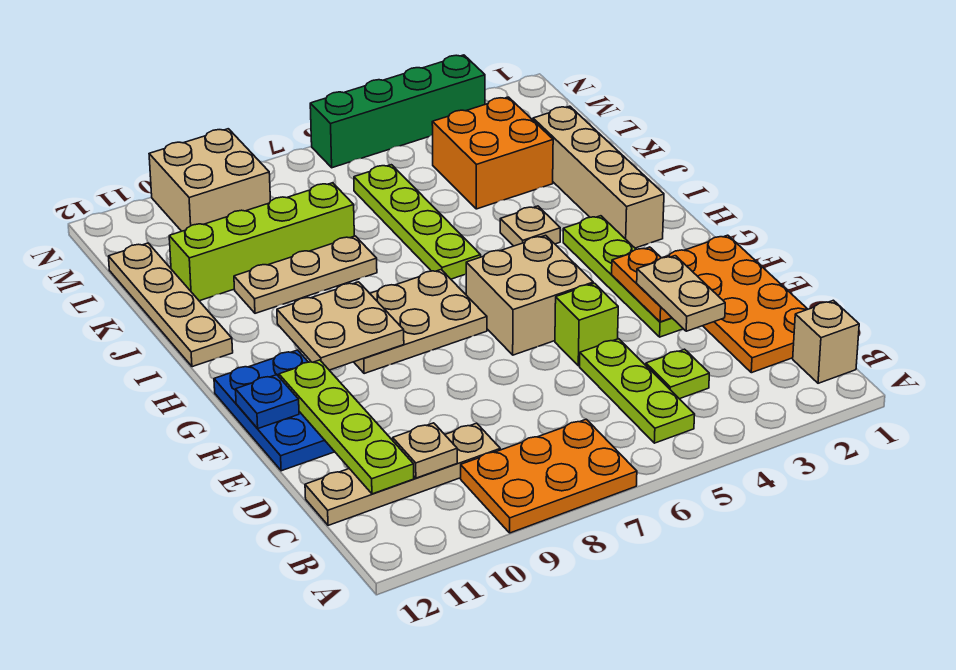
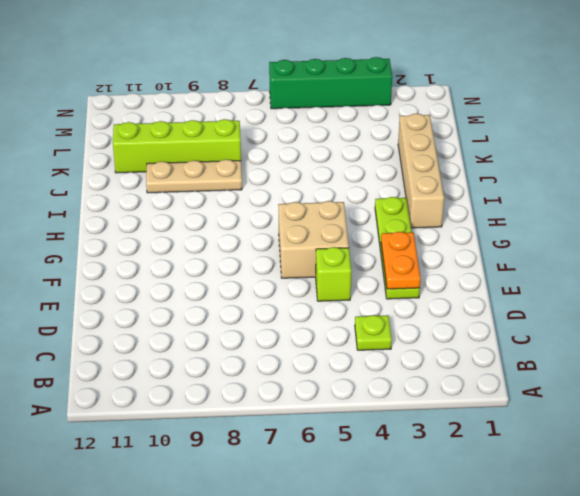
none -> orange 2x3 plate [461,419,637,533]
none -> tan 1x1 brick [793,300,859,383]
none -> lime 1x3 plate [580,339,695,443]

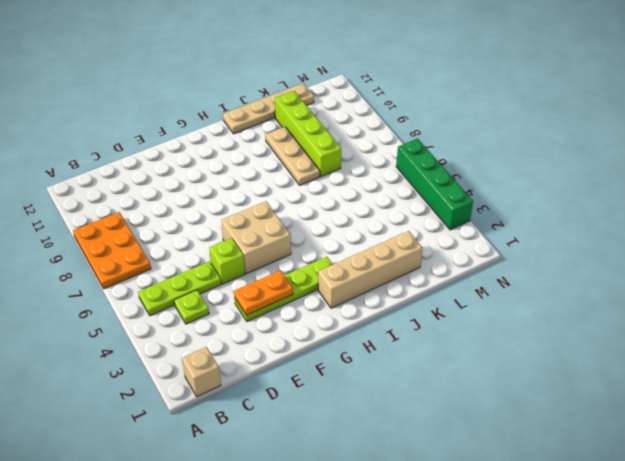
none -> orange 2x4 plate [663,235,808,373]
none -> tan 1x4 plate [305,423,500,525]
none -> blue 2x3 plate [214,350,335,471]

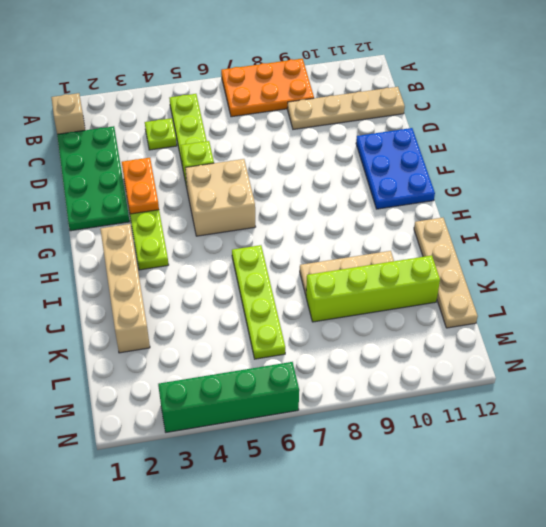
green 2x4 plate [57,126,130,231] -> orange 2x4 plate [663,235,808,373]
none -> tan 2x3 plate [354,270,487,374]
none -> tan 1x1 plate [500,206,560,246]
none -> orange 2x2 brick [432,97,553,209]

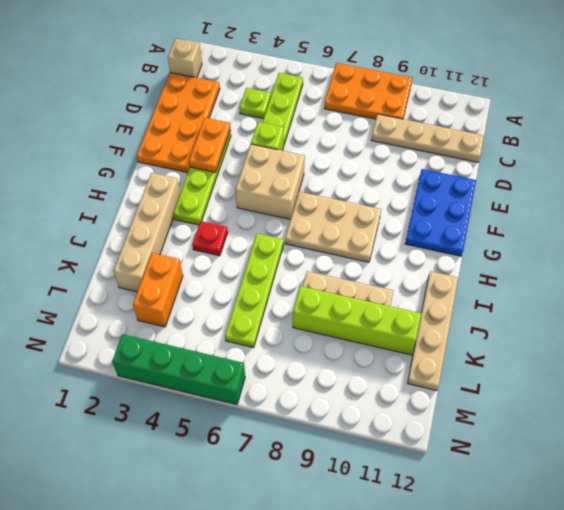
red 1x1 plate [192,221,228,256] -> tan 1x1 plate [500,206,560,246]
orange 1x2 brick [133,253,183,327] -> orange 2x2 brick [432,97,553,209]
none -> tan 2x2 brick [149,129,270,231]
none -> tan 1x1 plate [393,423,457,478]
none -> lime 1x4 plate [279,360,414,494]

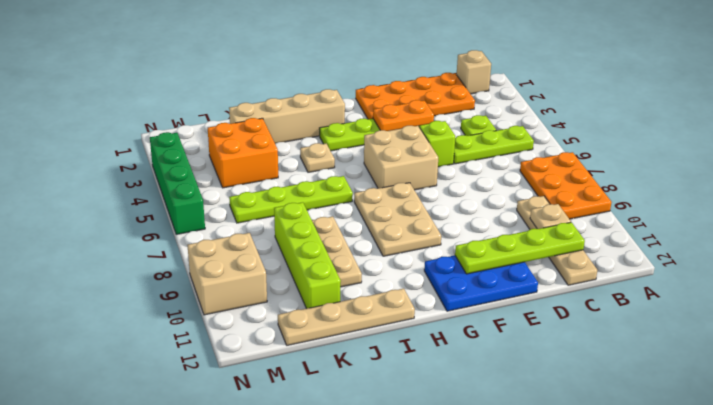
none -> blue 1x1 plate [236,375,299,429]
none -> tan 2x2 plate [277,282,404,370]
none -> tan 1x2 plate [637,256,725,331]

